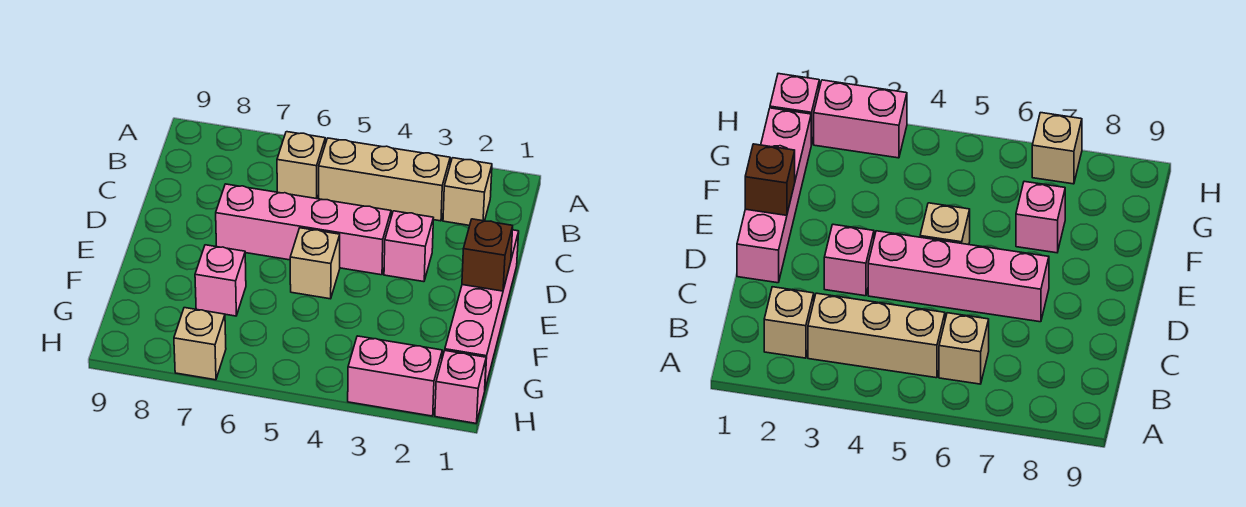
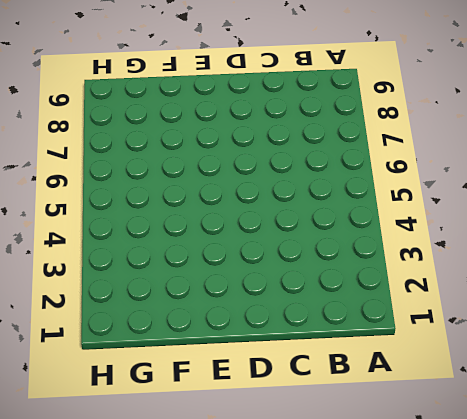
none -> tan 1x1 brick [443,158,492,225]
none -> tan 1x3 brick [319,138,450,221]
none -> tan 1x1 brick [277,132,325,199]

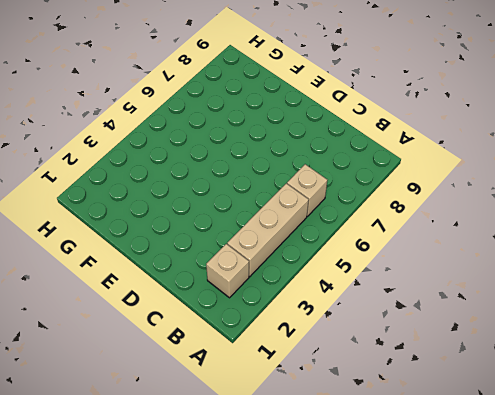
none -> pink 1x4 brick [445,230,519,389]
none -> pink 1x1 brick [384,211,433,282]
none -> pink 1x4 brick [216,184,391,275]

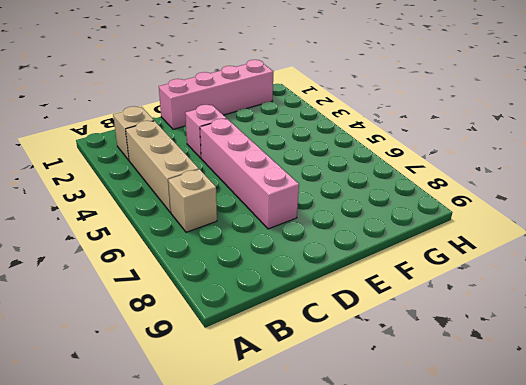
none -> tan 1x1 brick [290,228,340,299]
none -> pink 1x1 brick [195,245,246,316]
none -> pink 1x1 brick [435,350,486,423]

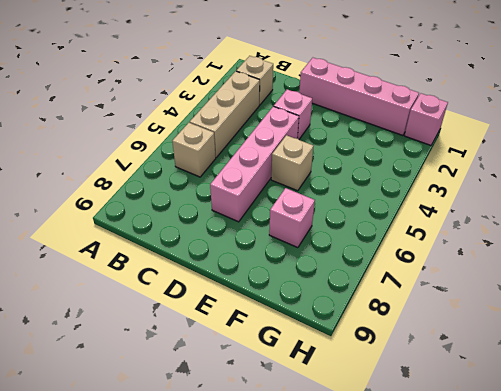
none -> pink 1x2 brick [348,336,442,416]
none -> tan 1x1 brick [174,308,226,380]
none -> brown 1x1 brick [462,219,513,291]

